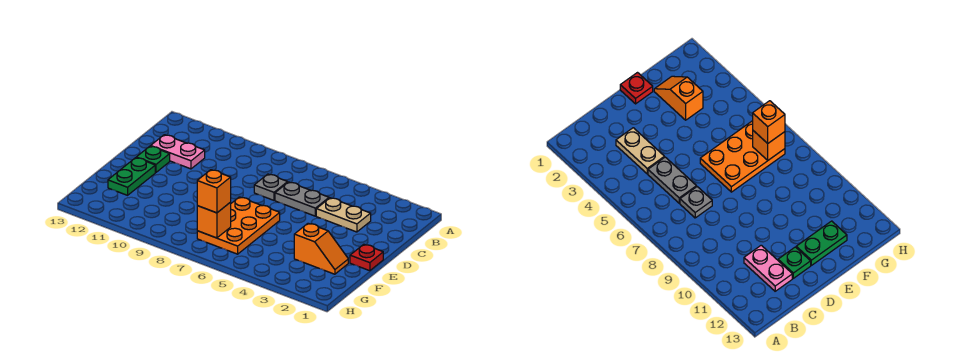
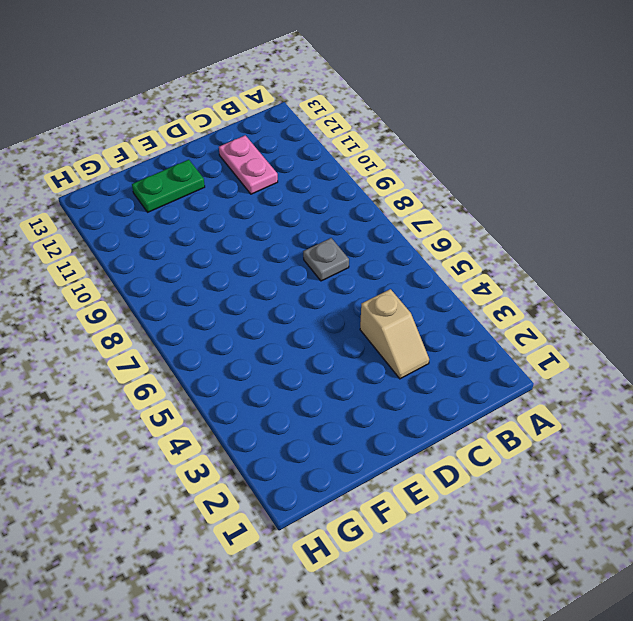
tan 1x2 slope [360,289,429,379] -> tan 1x2 plate [316,198,371,232]
none -> grey 1x2 plate [275,182,329,216]
none -> green 1x1 plate [136,146,170,172]

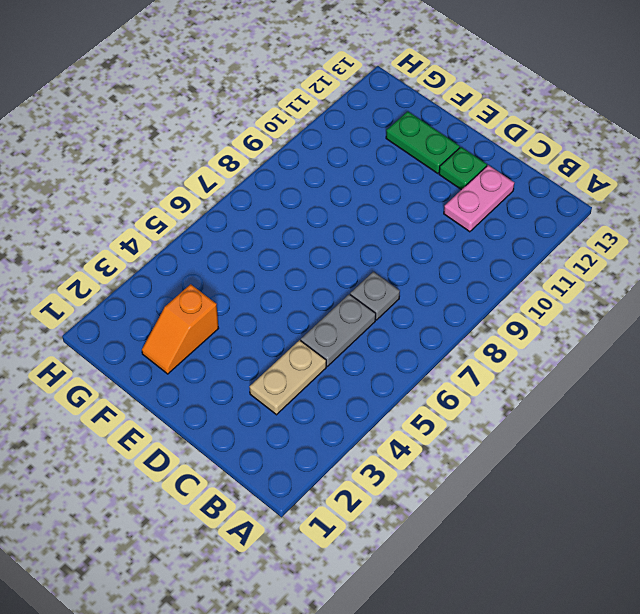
none -> red 1x1 plate [350,244,383,271]
none -> orange 2x3 plate [197,197,280,254]

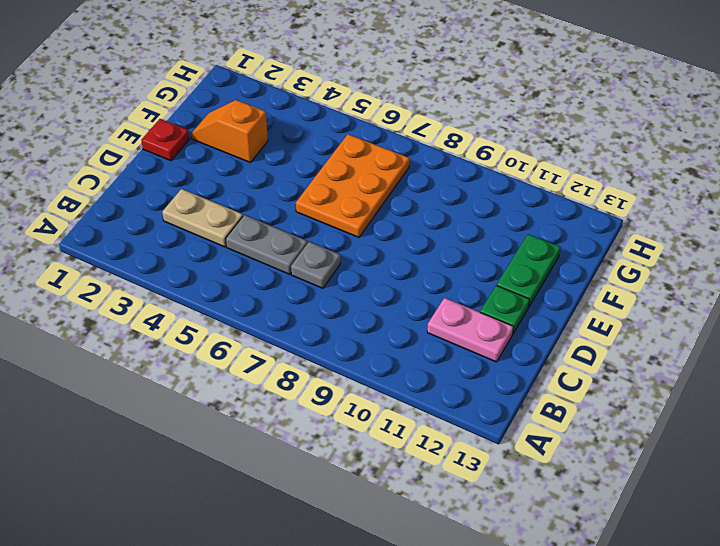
none -> orange 1x1 brick [197,203,231,238]
none -> orange 1x1 brick [197,170,231,213]

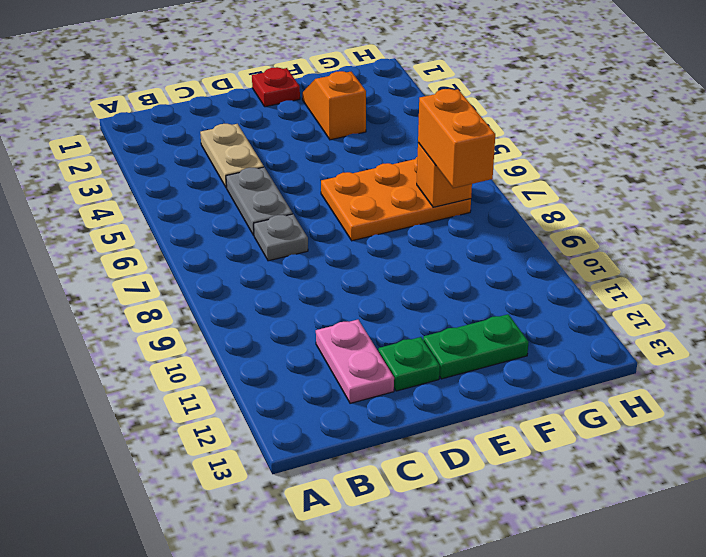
orange 1x2 brick [418,89,495,188] -> orange 1x1 brick [197,170,231,213]

